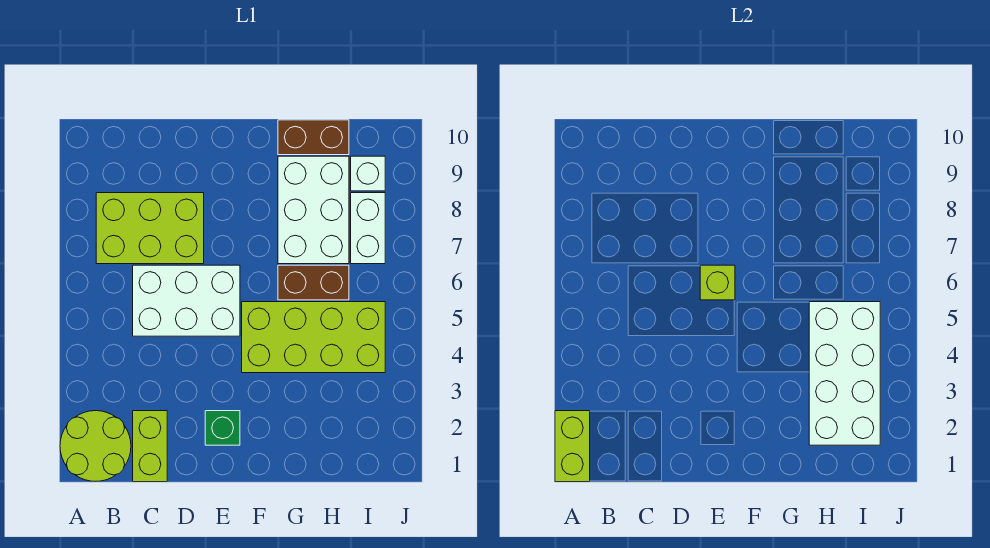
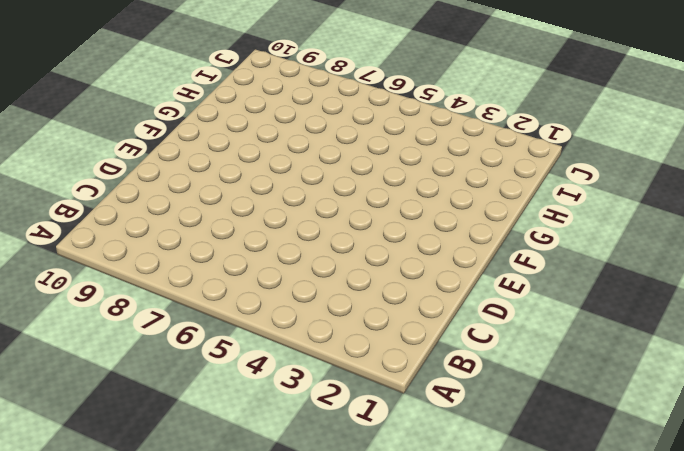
none -> lime 2x2 round brick [60,411,131,481]
none -> lime 2x3 brick [96,193,204,264]
none -> lime 1x2 brick [133,411,167,482]

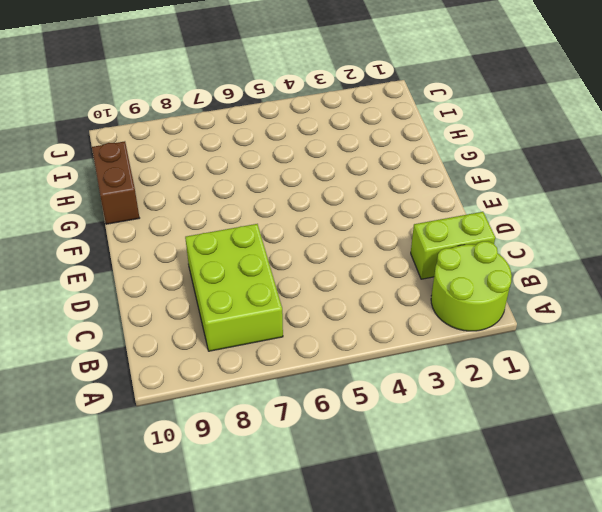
none -> white 2x3 brick [133,265,240,336]
none -> green 1x1 brick [205,411,240,445]
none -> lime 2x4 brick [242,302,385,373]

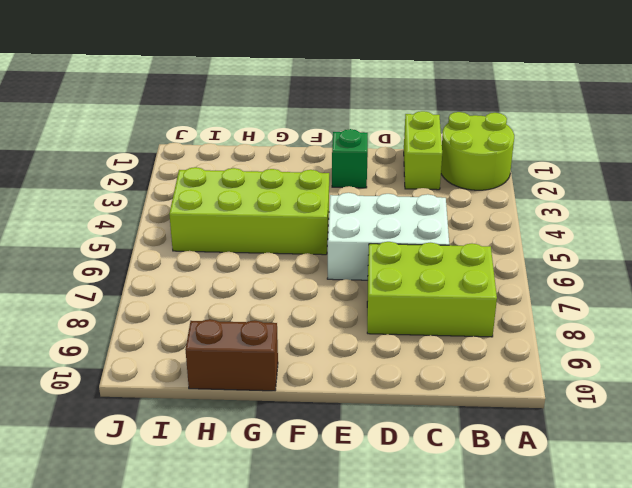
none -> brown 1x2 brick [278,265,349,300]
none -> white 2x3 brick [278,156,349,264]
none -> white 1x2 brick [351,193,385,264]

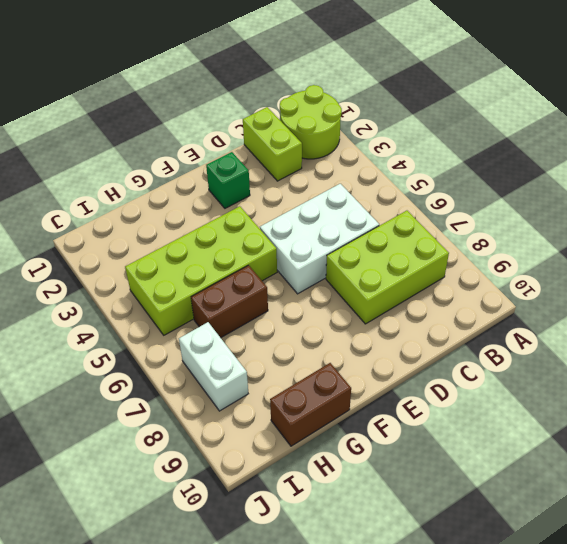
none -> white 2x3 brick [278,156,349,264]
none -> white 1x1 brick [351,156,385,191]
none -> lime 1x2 brick [555,411,590,482]

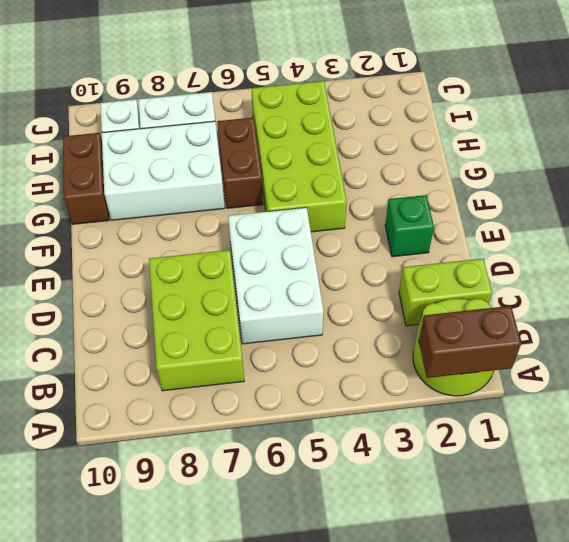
brown 1x2 brick [419,306,521,378] -> lime 1x2 brick [555,411,590,482]
none -> lime 1x1 brick [700,265,735,300]
none -> white 2x4 brick [809,302,880,445]

